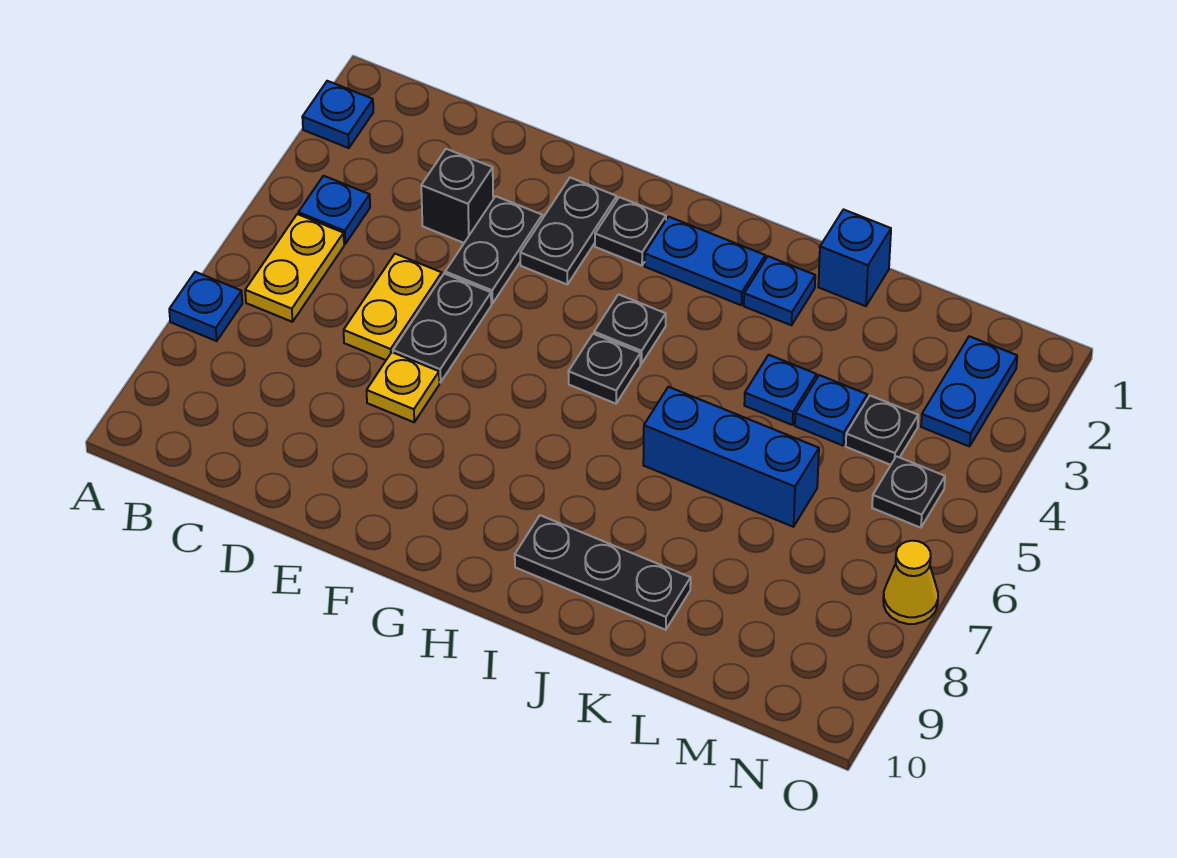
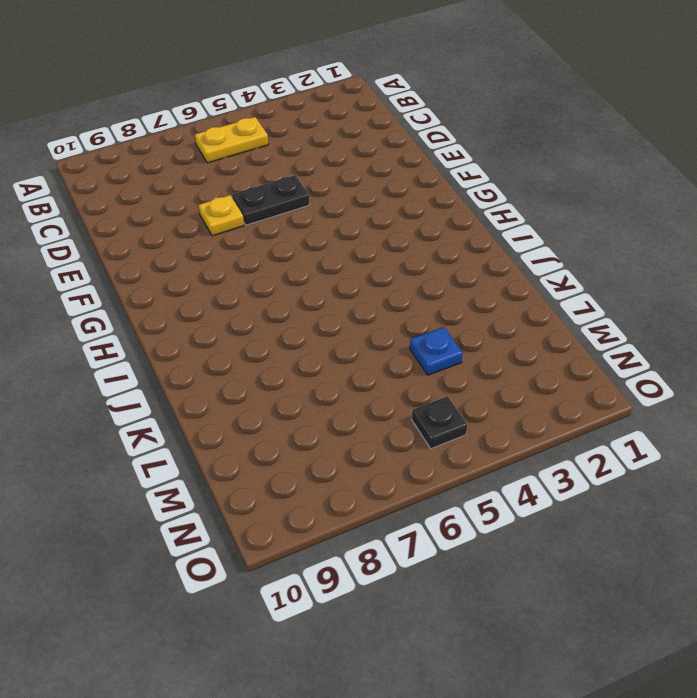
none -> blue 1x1 plate [302,81,373,148]
none -> blue 1x1 plate [169,272,242,341]
none -> blue 1x1 plate [298,176,370,244]

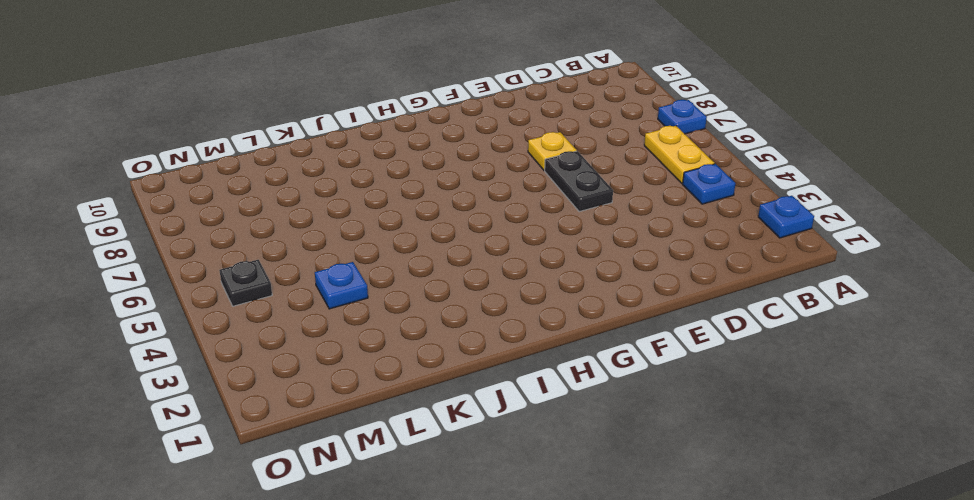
none -> black 1x1 brick [421,149,493,243]
none -> yellow 1x2 plate [344,254,442,360]
none -> black 1x2 plate [445,196,542,304]

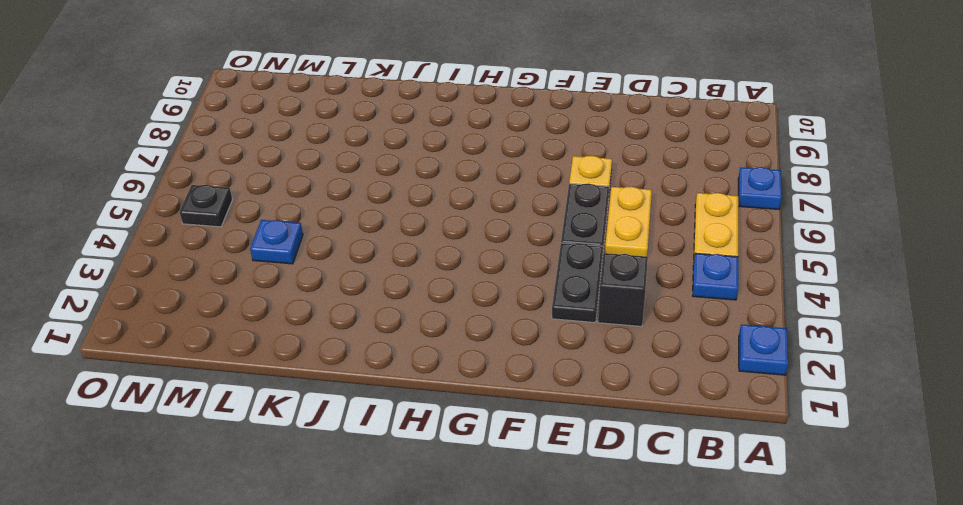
none -> black 1x2 plate [520,178,617,284]
none -> black 1x1 plate [595,197,666,265]
none -> blue 1x2 plate [645,217,765,305]

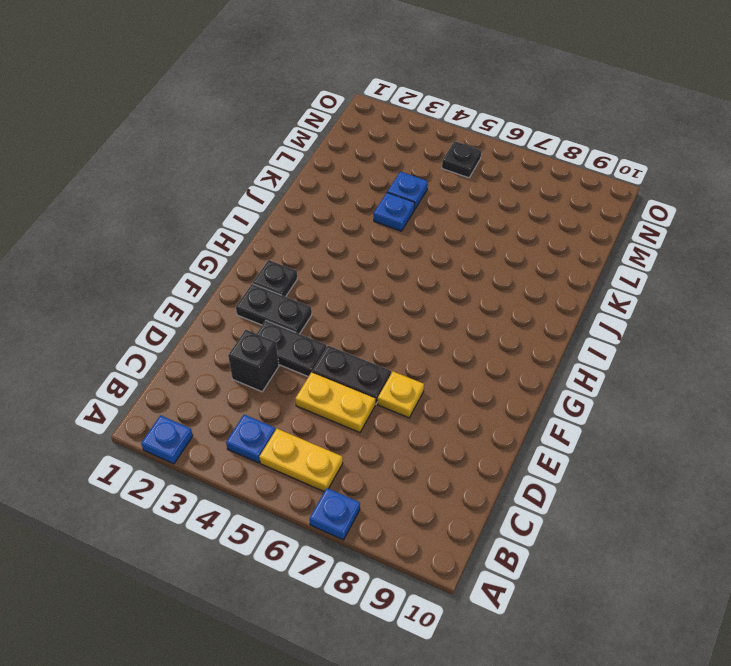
none -> blue 1x2 plate [645,217,765,305]
none -> black 1x1 plate [594,294,666,364]
none -> black 1x1 plate [568,334,640,404]

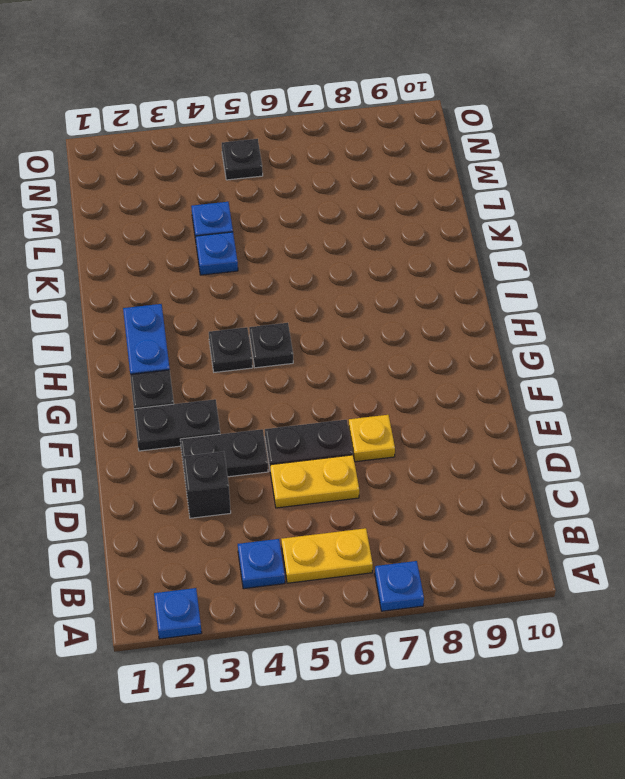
none -> black 1x3 plate [515,515,691,630]
none -> blue 1x1 plate [744,256,815,325]
none -> blue 1x3 brick [643,387,819,527]

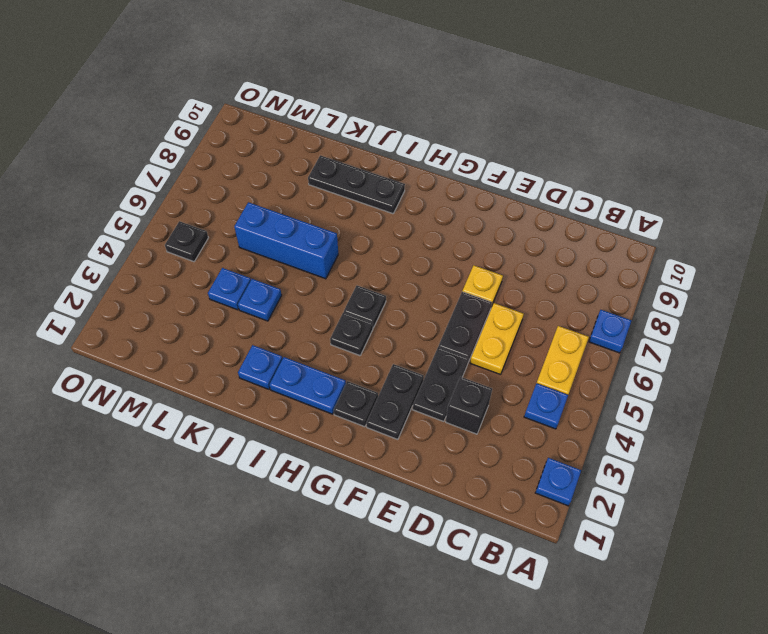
none -> blue 1x1 brick [818,210,891,306]
none -> black 1x1 plate [846,396,918,465]
none -> blue 1x2 plate [921,336,1017,446]

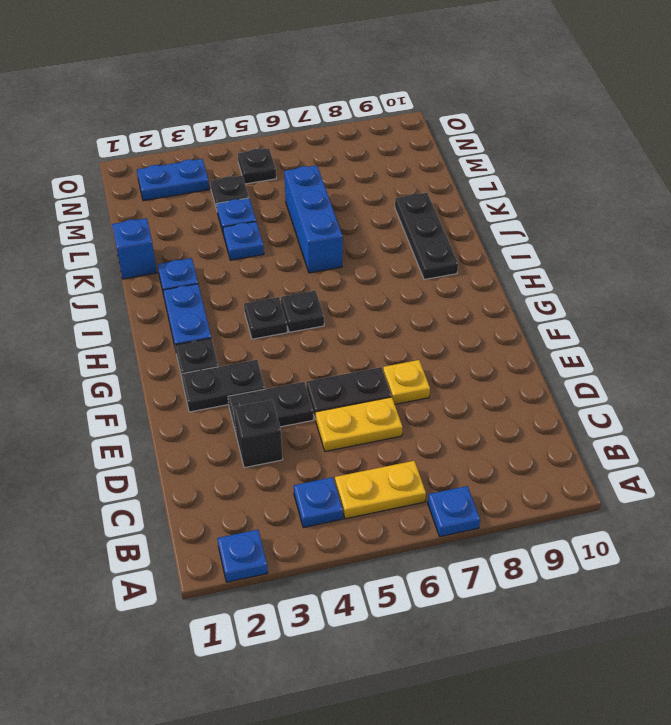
none -> yellow 1x1 cone [883,541,938,624]

